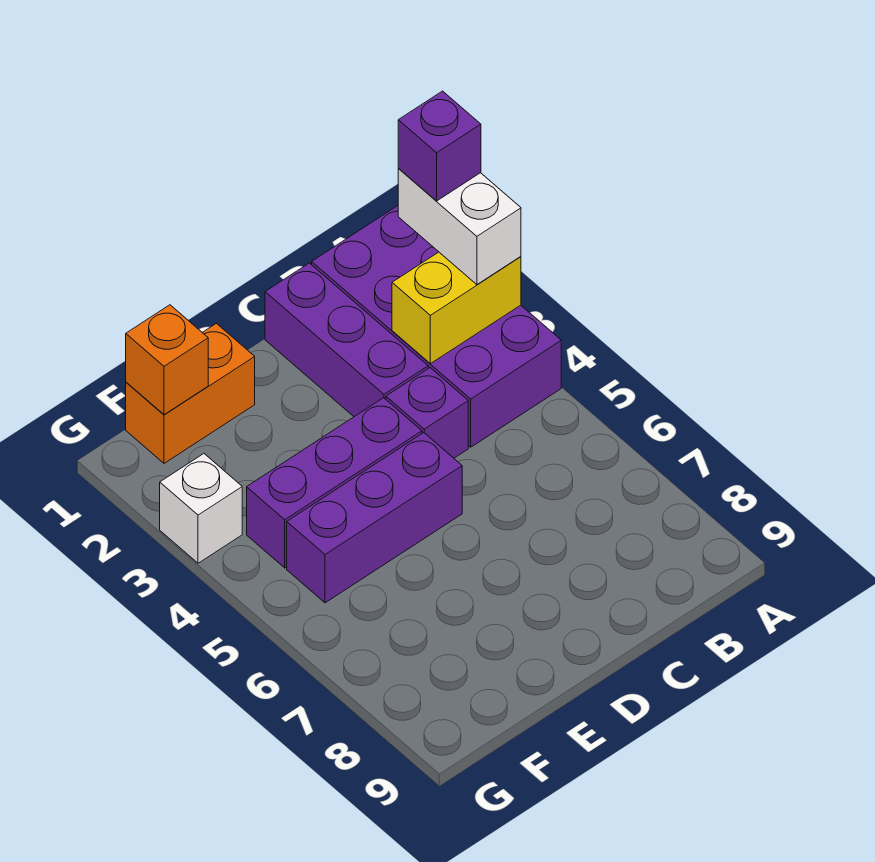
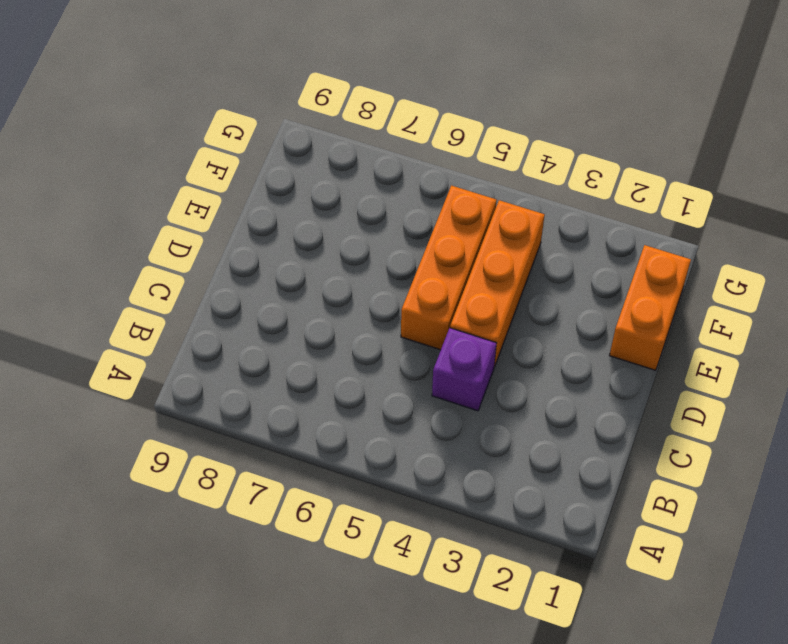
orange 1x3 brick [450,200,545,367] -> purple 1x3 brick [247,398,422,568]
orange 1x3 brick [401,186,496,350] -> purple 1x3 brick [287,433,462,603]
none -> purple 2x4 brick [312,206,561,447]
none -> purple 1x3 brick [265,263,428,417]

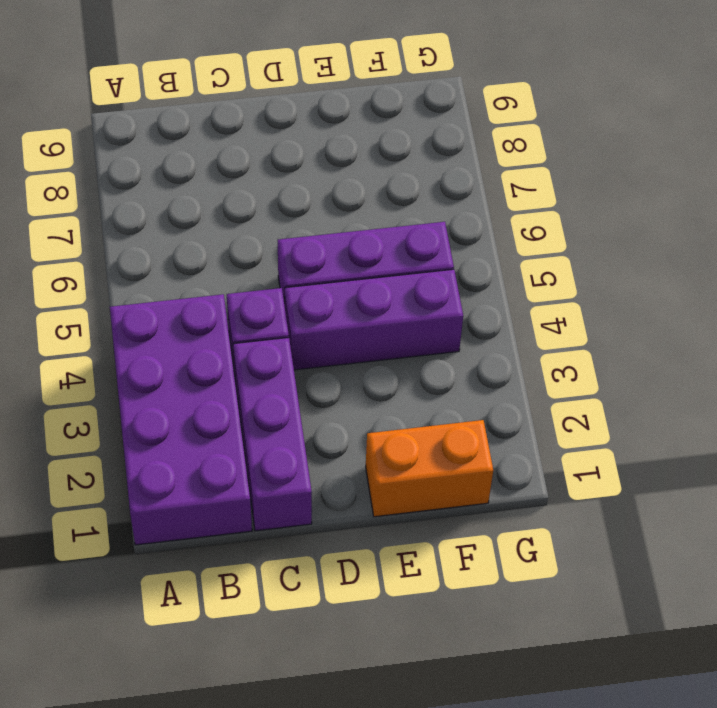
none -> white 1x1 brick [160,454,242,563]
none -> yellow 1x2 brick [392,252,521,364]

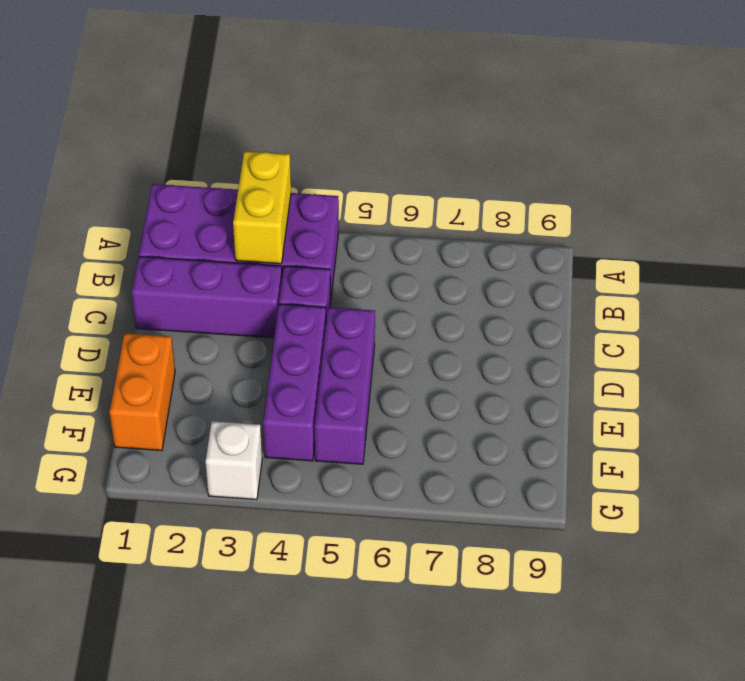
none -> orange 1x1 brick [126,305,208,415]
none -> white 1x2 brick [398,168,521,285]

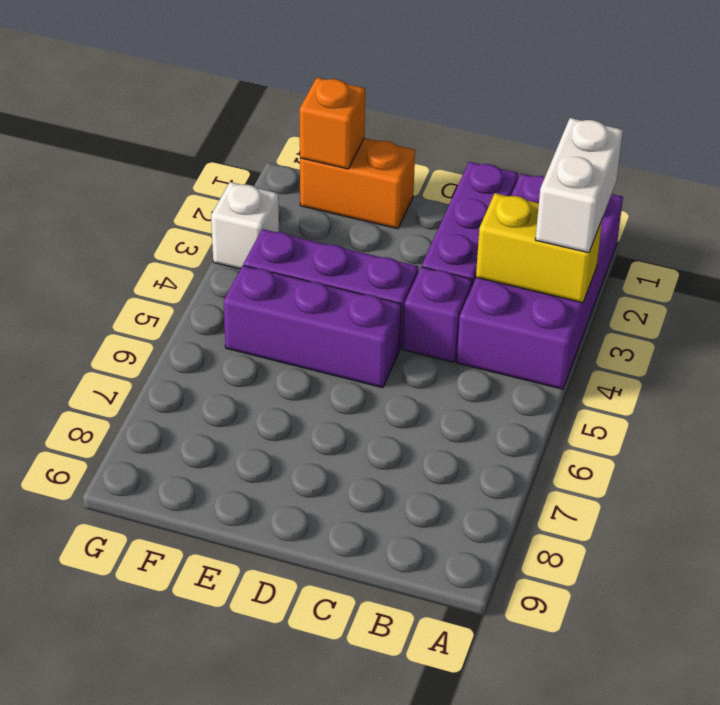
none -> purple 1x1 brick [398,91,481,201]

